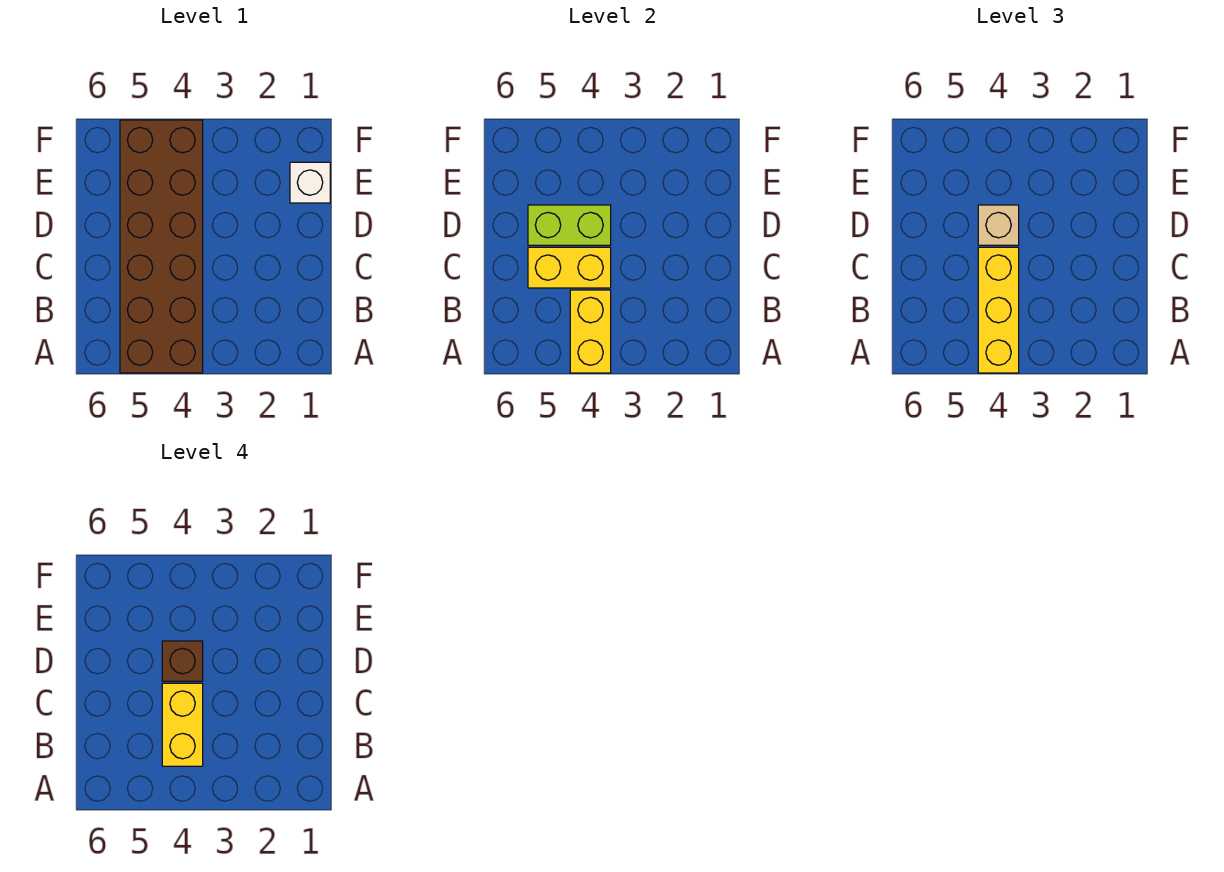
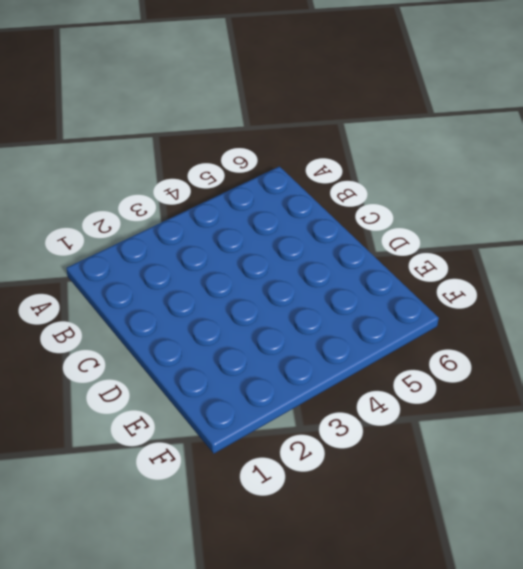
none -> brown 2x6 brick [120,120,203,373]
none -> white 1x1 brick [290,162,330,203]

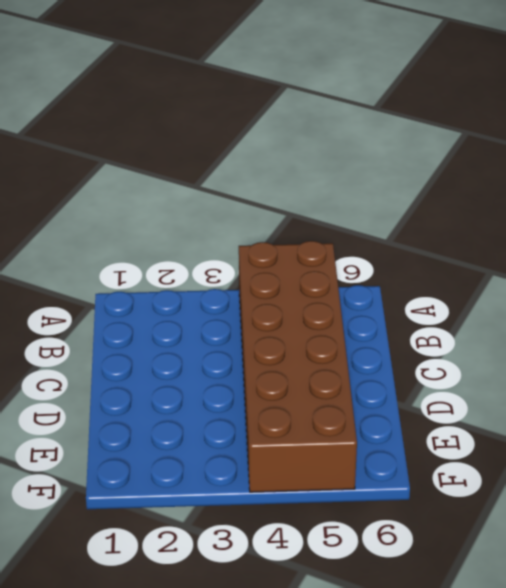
none -> white 1x1 brick [290,162,330,203]
none -> yellow 1x2 brick [570,290,611,373]

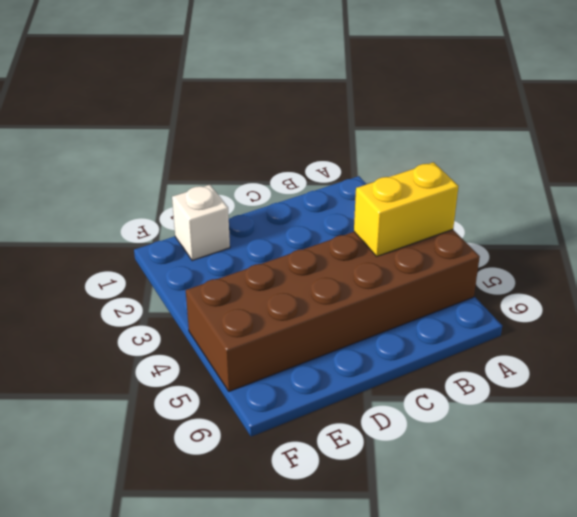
none -> yellow 1x2 brick [528,247,611,288]
none -> lime 1x2 brick [528,205,611,245]

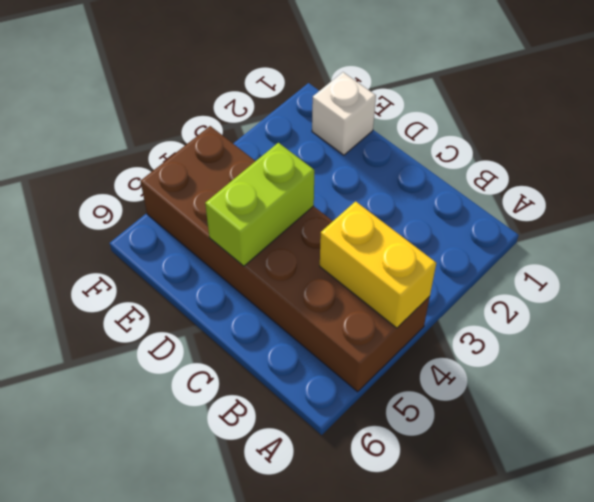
none -> yellow 1x2 brick [528,247,611,288]
none -> yellow 1x3 brick [978,247,1019,373]

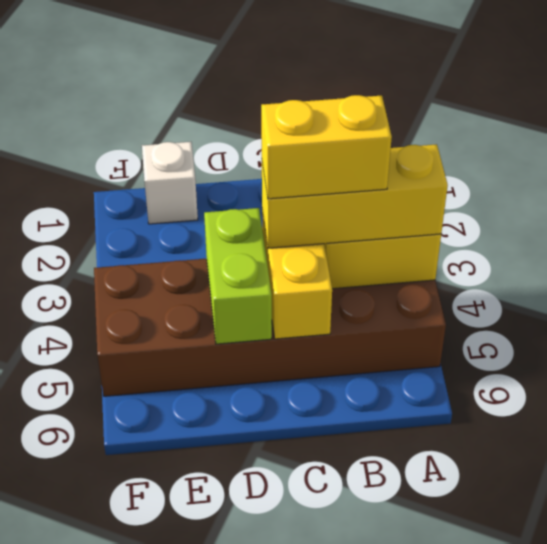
none -> tan 1x1 brick [978,205,1019,245]
none -> brown 1x1 brick [162,641,203,681]

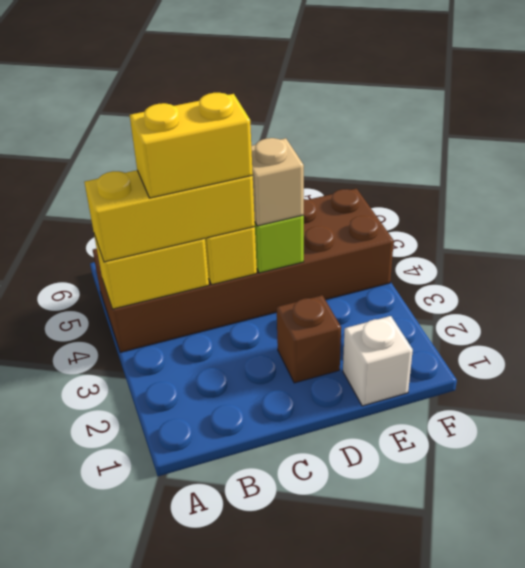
brown 1x1 brick [277,295,341,383] -> brown 1x1 brick moved to [162,641,203,681]

